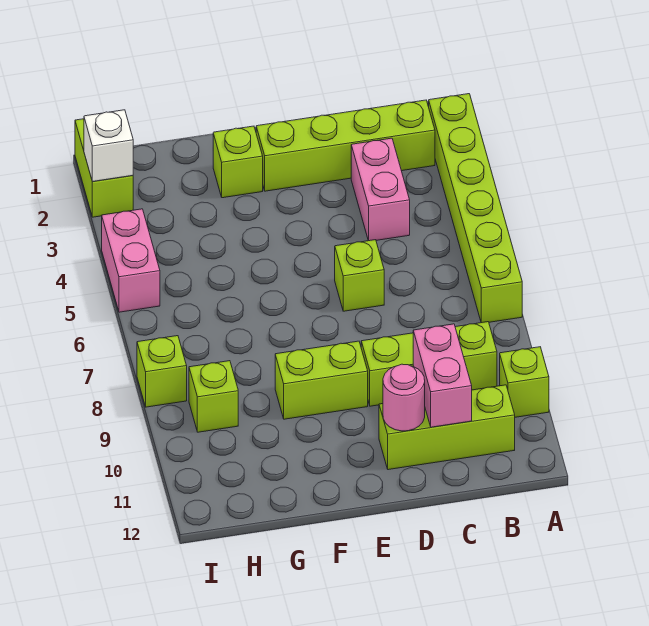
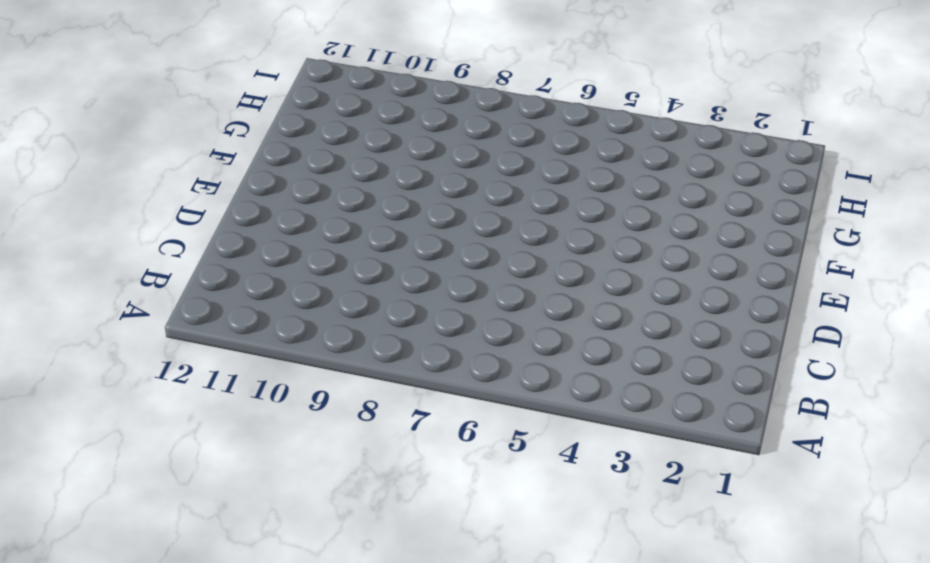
none -> lime 1x6 brick [429,94,522,323]
none -> lime 1x1 brick [500,347,549,417]
none -> lime 1x4 brick [256,100,435,191]

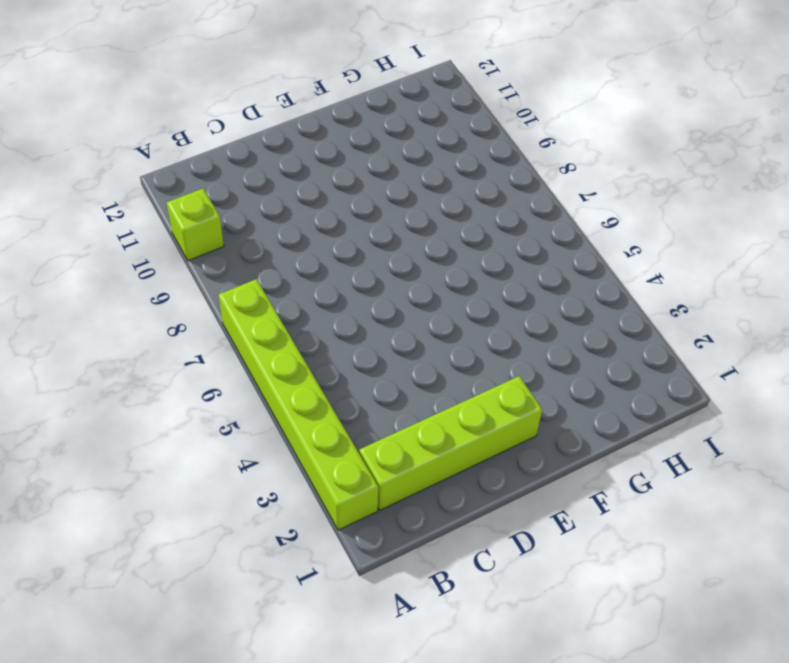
none -> lime 1x3 brick [361,322,497,406]
none -> lime 1x3 brick [379,385,515,470]
none -> pink 1x2 brick [351,138,410,241]

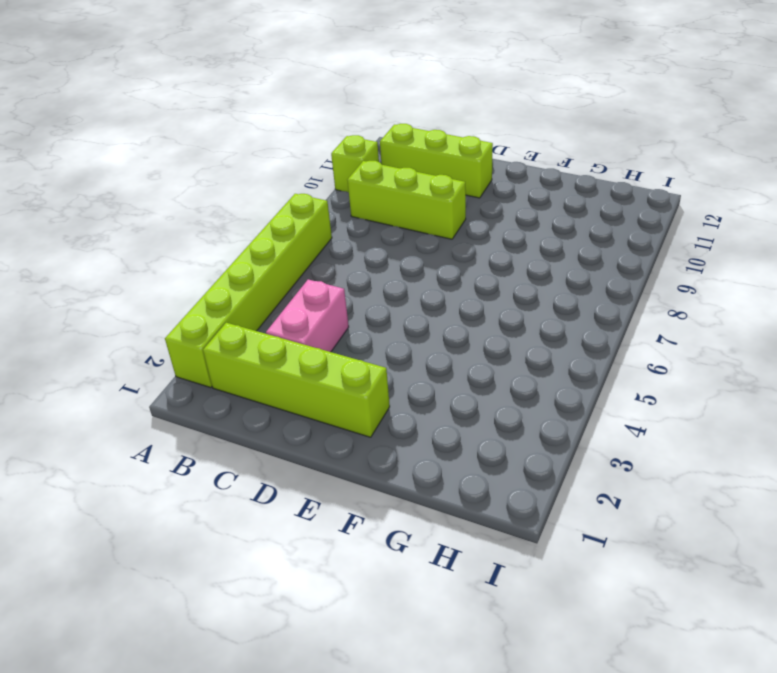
none -> lime 1x1 brick [335,240,384,311]
none -> lime 1x2 brick [275,341,368,419]
none -> lime 1x1 brick [213,126,263,198]

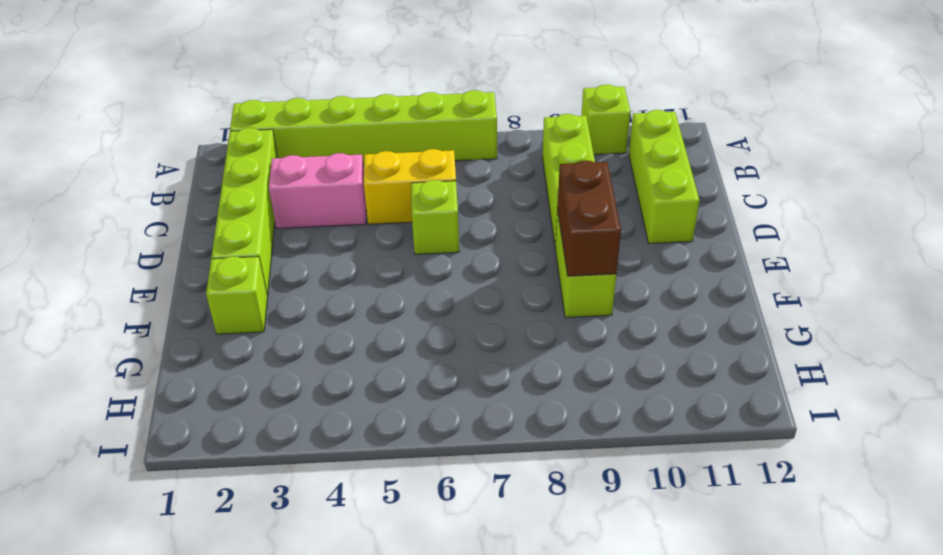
yellow 1x2 brick [364,149,456,224] -> none
brown 1x2 brick [557,161,621,276] -> none
none -> lime 1x1 brick [189,361,238,432]
none -> lime 1x2 brick [75,119,133,217]
none -> pink 1x2 brick [102,209,160,312]

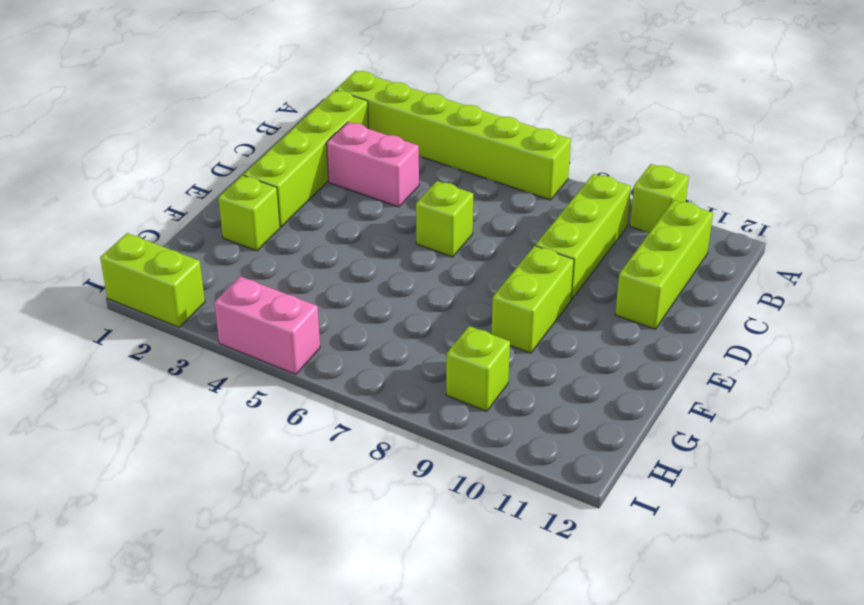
none -> lime 1x1 brick [137,336,187,407]
none -> pink 1x2 brick [413,324,472,427]
none -> pink 1x1 round brick [383,364,425,431]

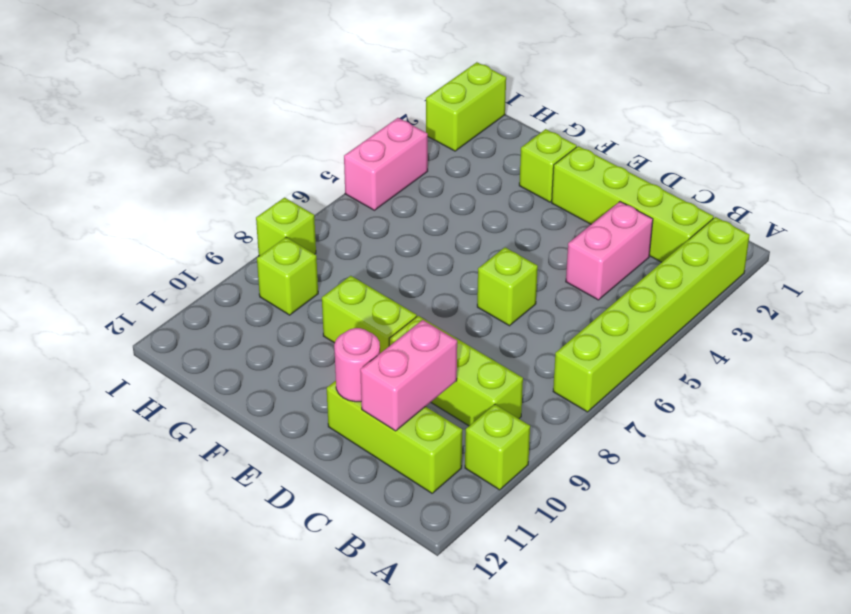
none -> white 1x1 brick [84,110,133,181]

